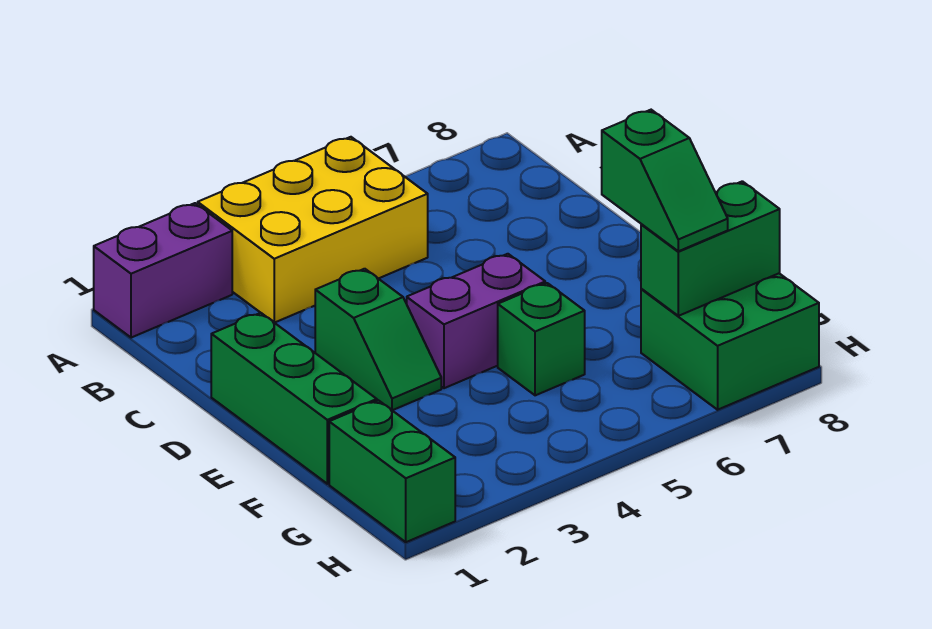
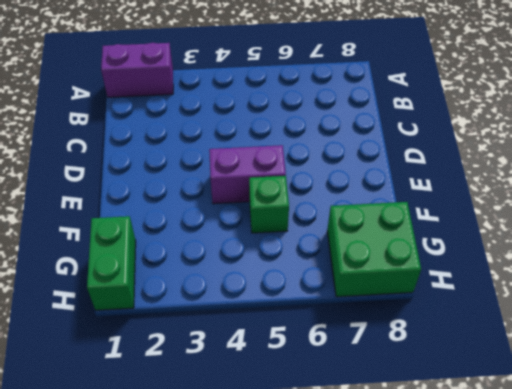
none -> yellow 2x3 brick [198,137,428,323]
none -> green 1x3 brick [211,313,377,484]

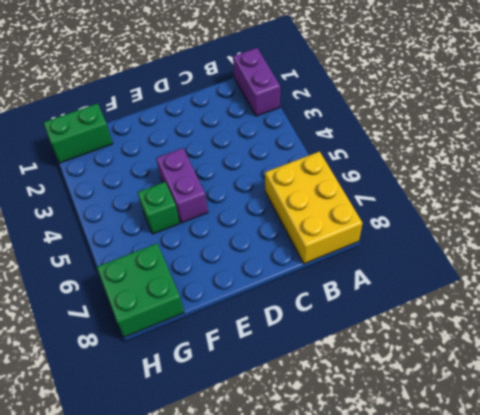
yellow 2x3 brick [265,152,363,264] -> yellow 2x3 brick moved to [198,137,428,323]
none -> green 1x3 brick [211,313,377,484]
none -> green 1x2 slope [315,269,441,410]

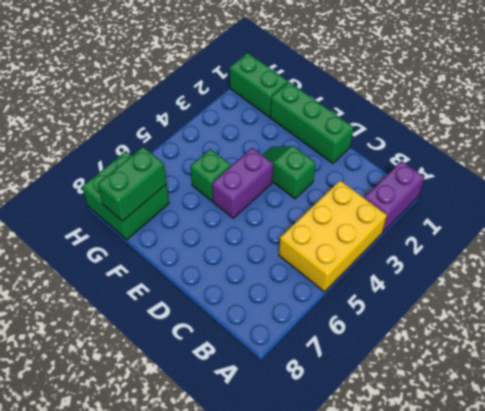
none -> green 1x2 slope [602,110,728,251]

